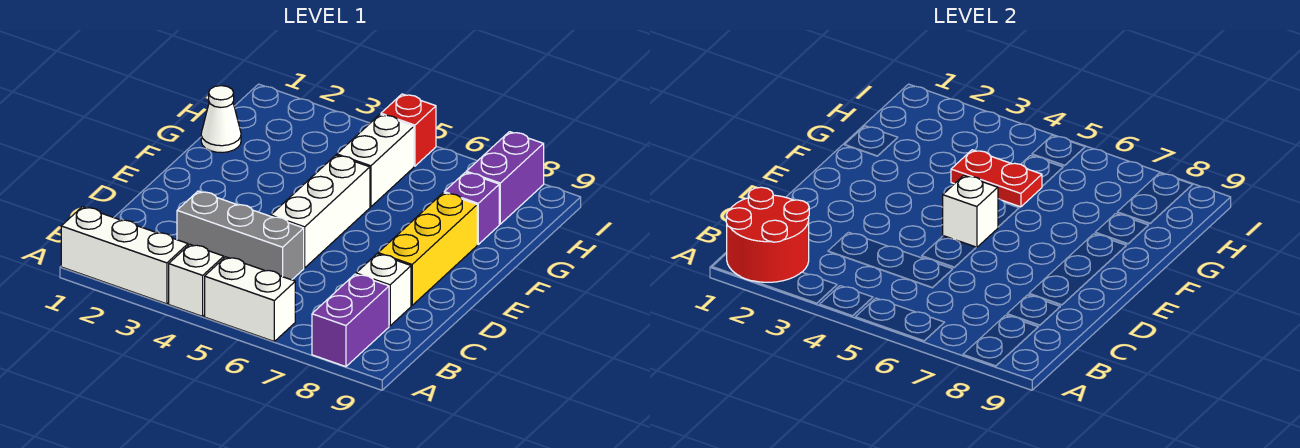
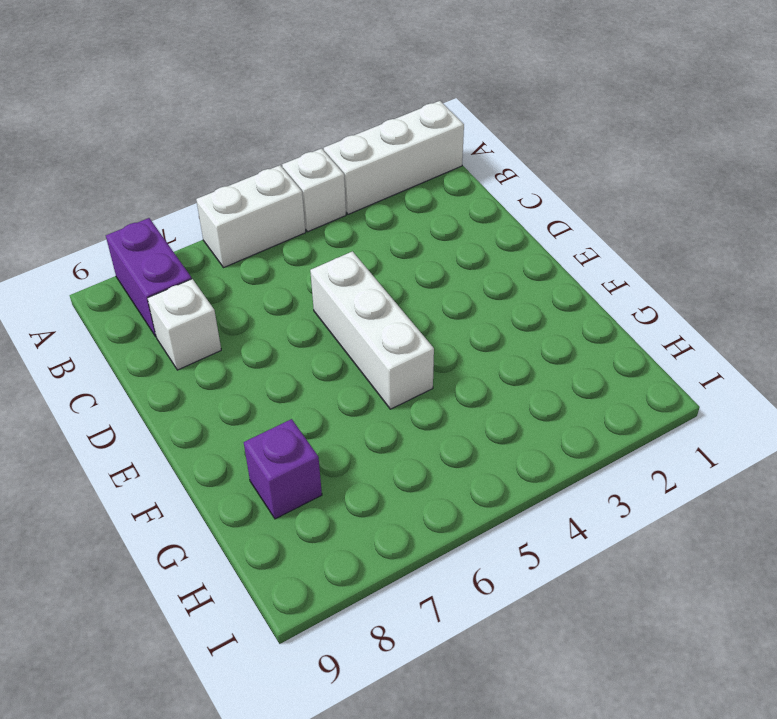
none -> grey 1x3 brick [177,191,304,280]
none -> yellow 1x3 brick [378,193,477,305]
none -> white 1x1 cone [201,86,241,153]

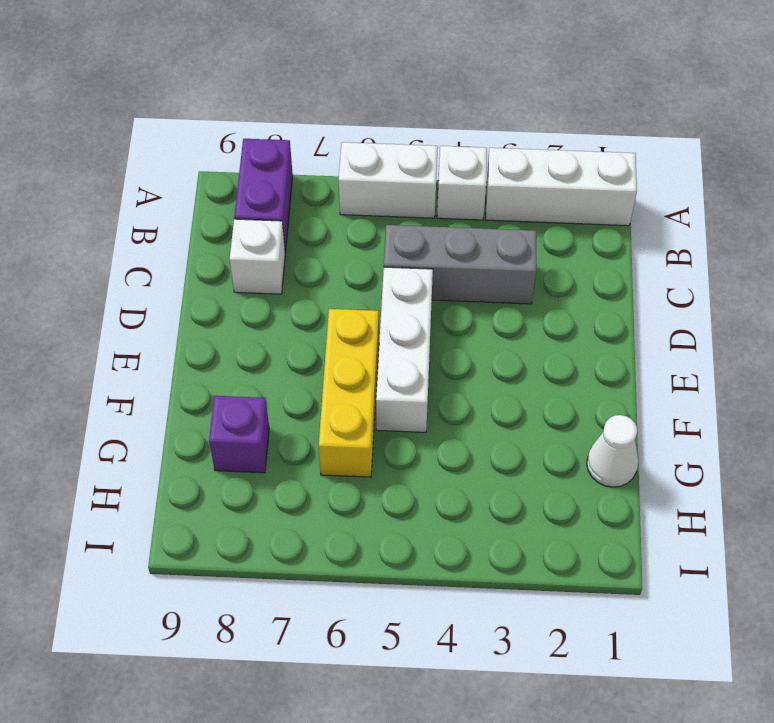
yellow 1x3 brick [319,309,379,477] -> yellow 1x3 brick moved to [378,193,477,305]
none -> white 1x2 brick [337,114,414,207]
none -> purple 1x2 brick [466,132,544,224]
none -> red 1x1 brick [381,94,436,166]

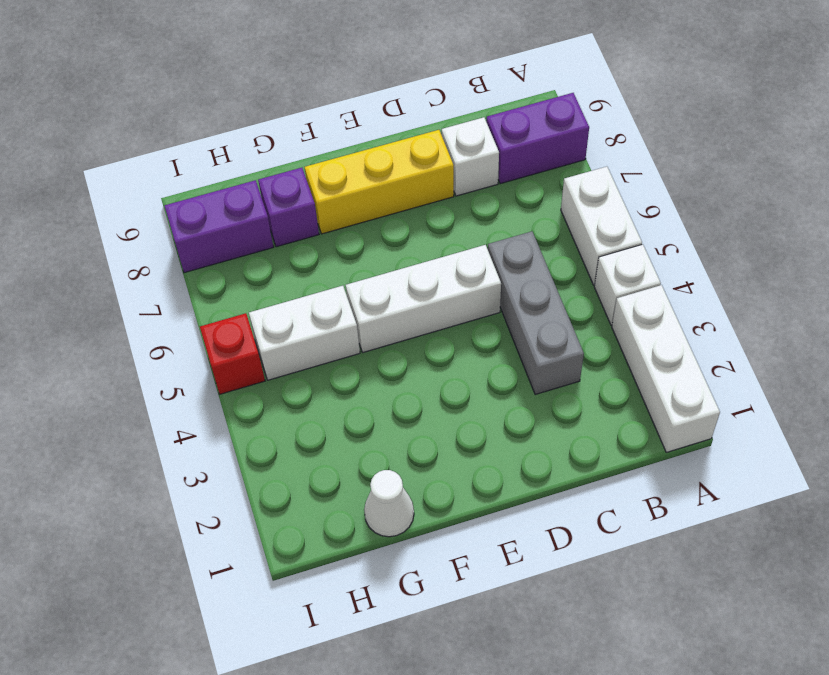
none -> red 2x2 round brick [726,187,809,282]
none -> white 1x1 brick [943,176,998,248]
none -> red 1x2 plate [951,150,1042,207]

